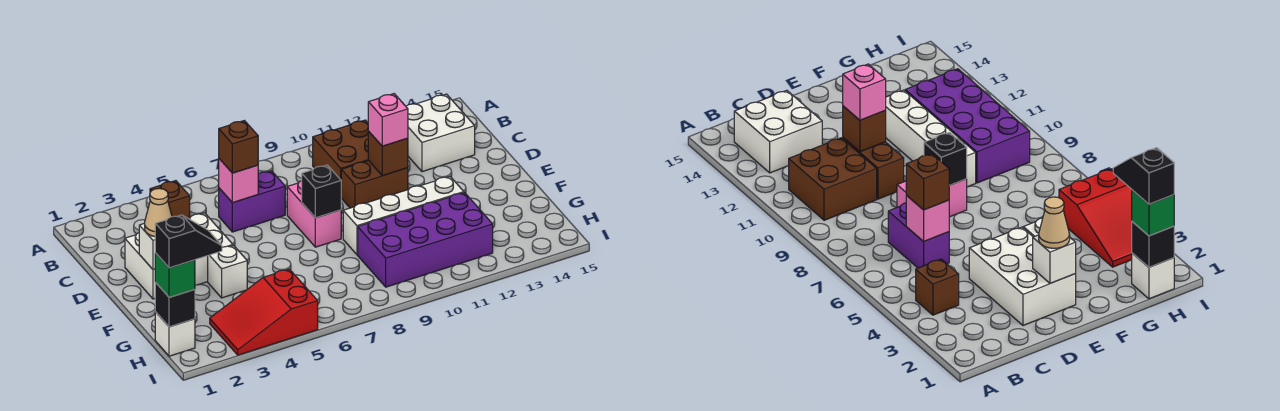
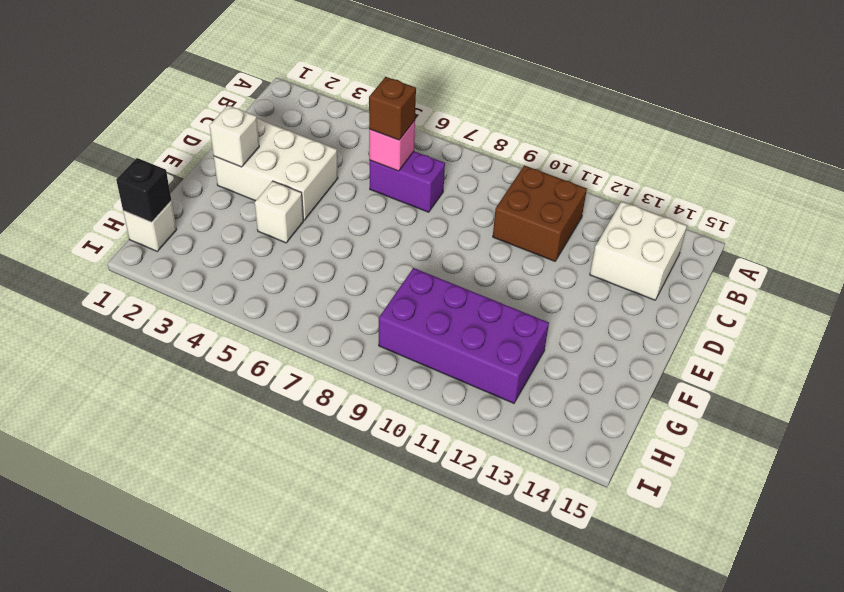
none -> brown 1x1 brick [150,181,190,218]
none -> pink 1x2 brick [287,181,341,247]
none -> brown 1x2 brick [341,161,408,208]

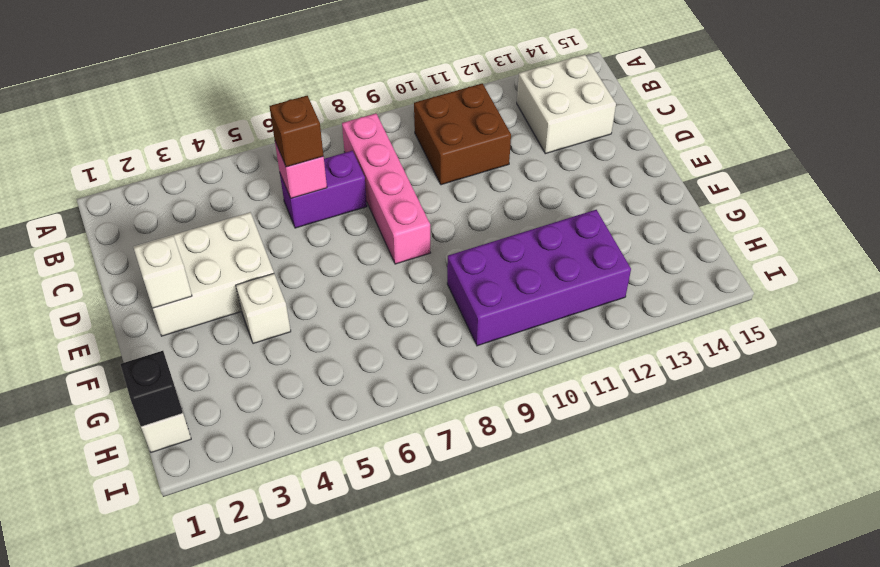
pink 1x4 brick [342,113,430,264] -> pink 1x2 brick [287,181,341,247]
none -> brown 1x1 brick [150,181,190,218]
none -> brown 1x2 brick [341,161,408,208]
none -> white 1x4 brick [343,176,464,255]

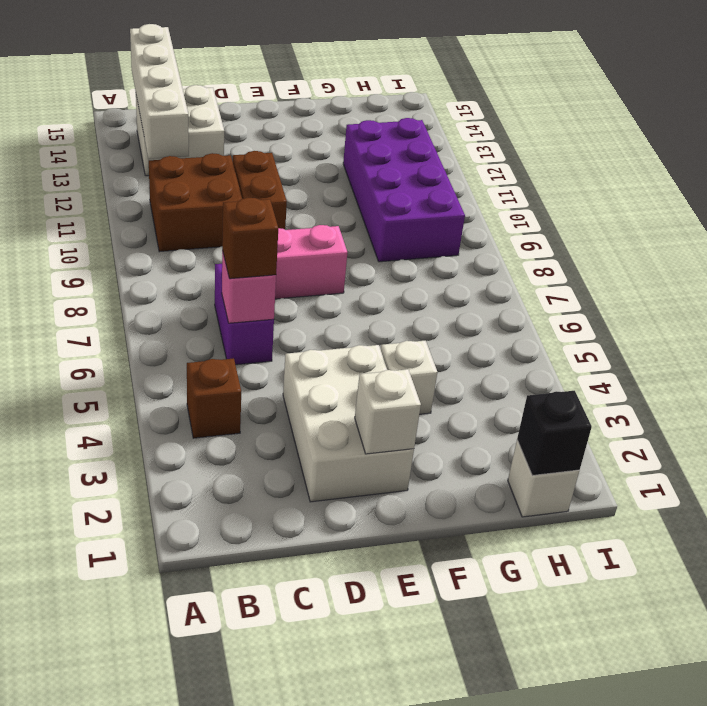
white 1x4 brick [130,24,189,159] -> white 1x4 brick moved to [343,176,464,255]
none -> red 2x3 slope [210,269,318,355]
none -> brown 1x1 brick [368,131,408,176]
none -> black 1x1 brick [302,165,341,218]

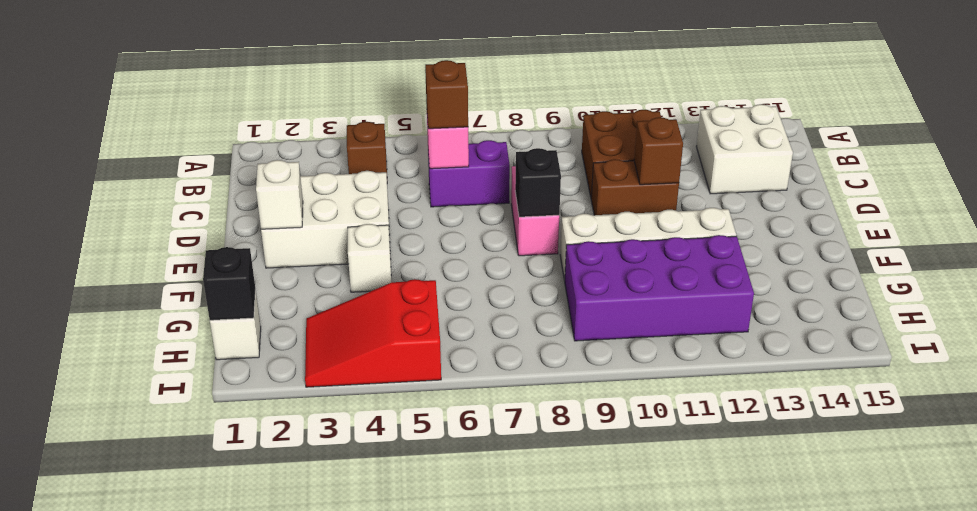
none -> pink 1x1 brick [368,94,408,146]
none -> tan 1x1 cone [145,188,172,237]
none -> green 1x1 brick [155,253,195,297]

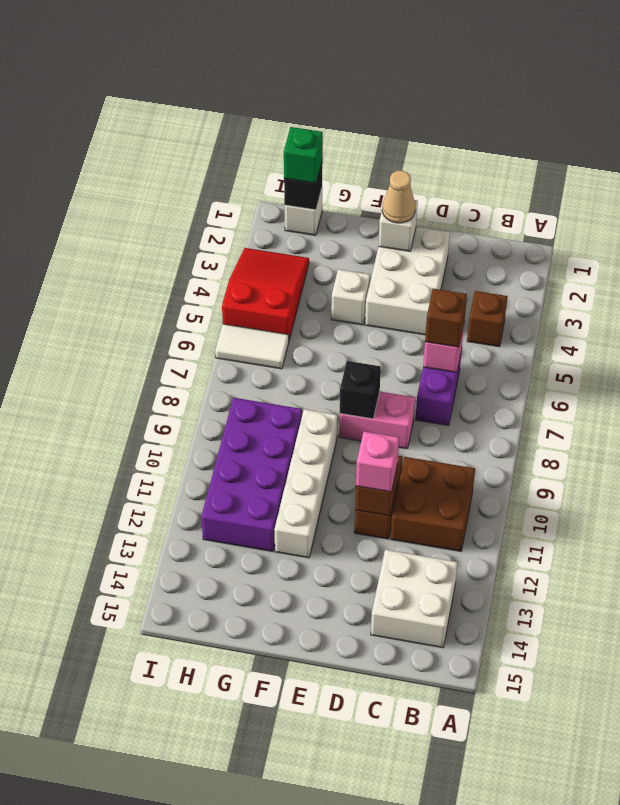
white 1x2 tile [215,324,289,369] -> none
none -> black 1x2 slope [155,215,222,268]

